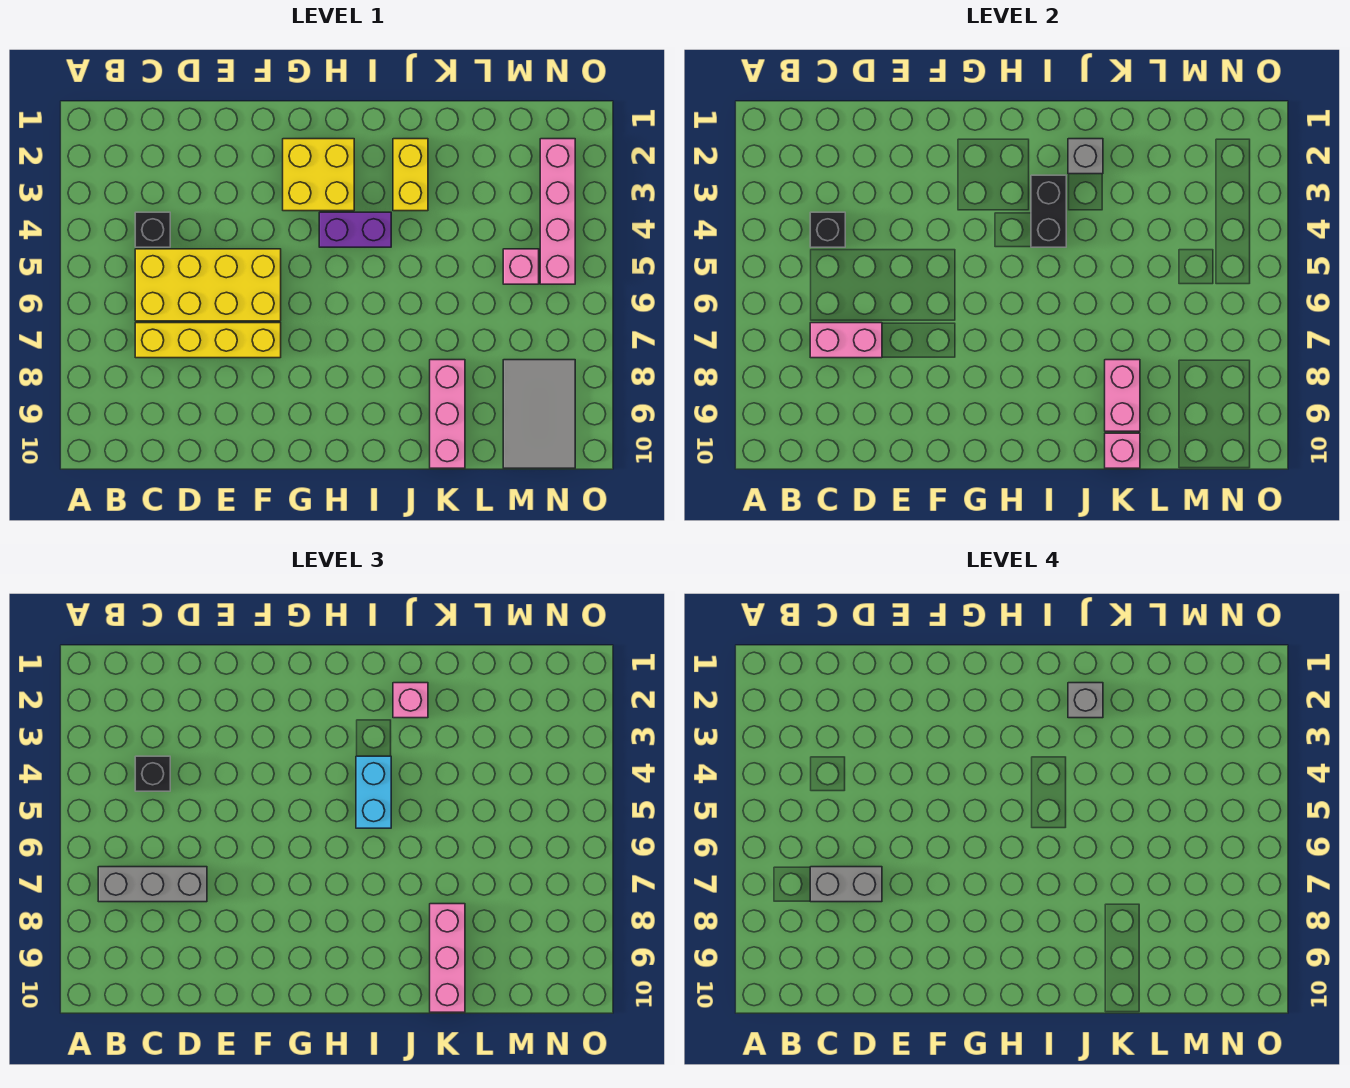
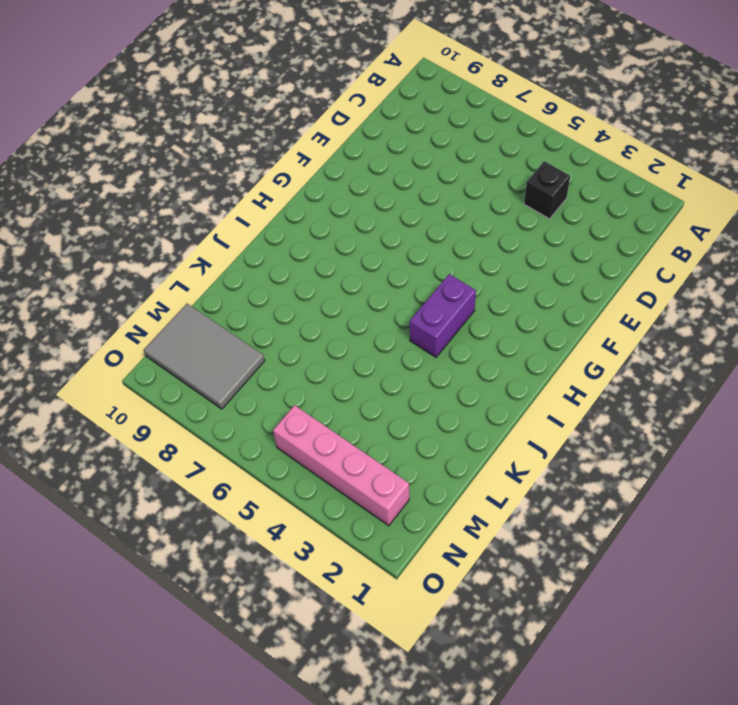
none -> yellow 2x4 brick [135,249,281,321]
none -> yellow 1x4 brick [135,323,281,358]
none -> yellow 2x2 brick [283,139,354,211]

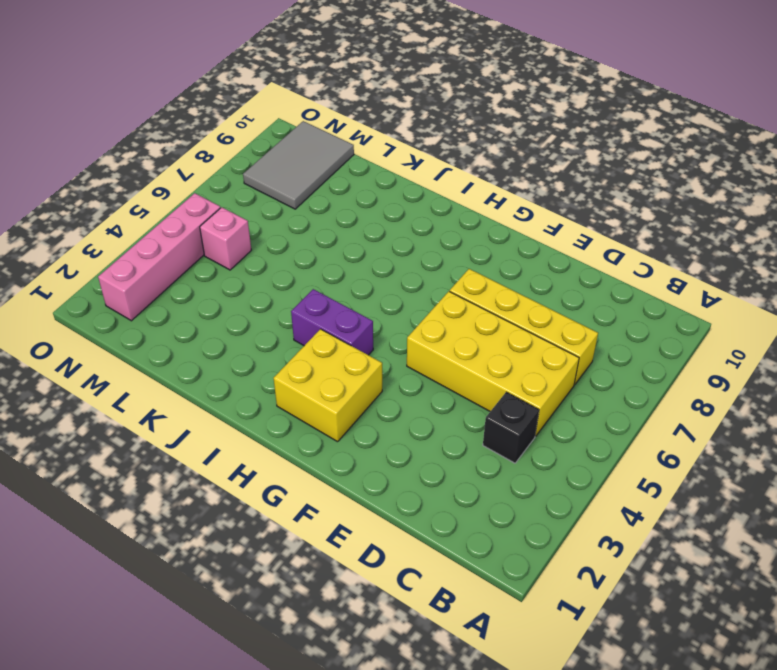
none -> yellow 1x2 brick [393,139,428,211]
none -> pink 1x3 brick [430,360,465,468]
none -> black 1x1 brick [810,212,845,247]

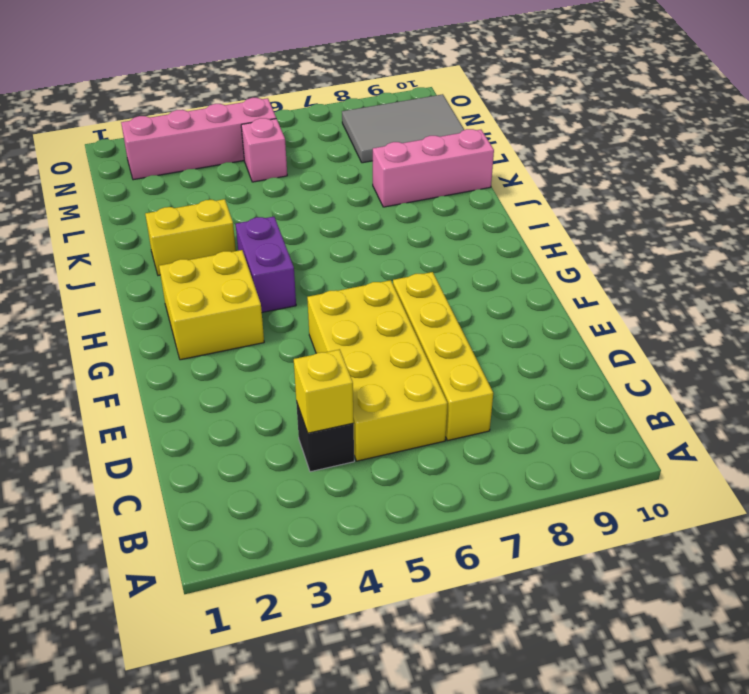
yellow 1x1 brick [294,349,354,433] -> black 1x1 brick [810,212,845,247]
none -> pink 1x2 brick [810,323,882,358]
none -> black 1x2 brick [1031,175,1066,247]
none -> grey 1x1 brick [1068,139,1103,174]

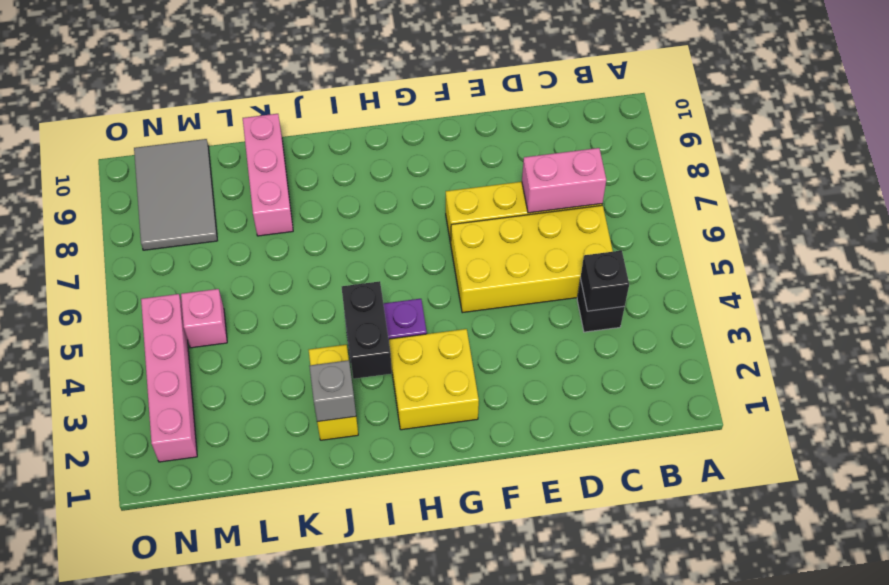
none -> pink 1x2 brick [1105,360,1140,431]
none -> pink 1x1 brick [1105,433,1140,468]
none -> grey 1x3 brick [98,867,207,902]

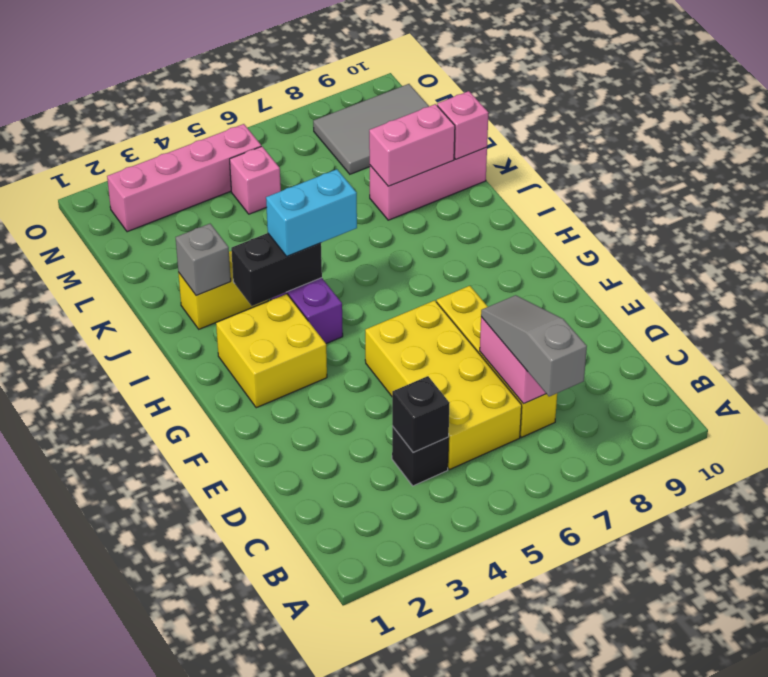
grey 1x3 slope [481,295,587,397] -> grey 1x3 brick [98,867,207,902]
none -> black 1x1 brick [135,756,170,791]
none -> pink 1x1 brick [393,683,428,718]
none -> pink 1x3 brick [430,904,465,1012]

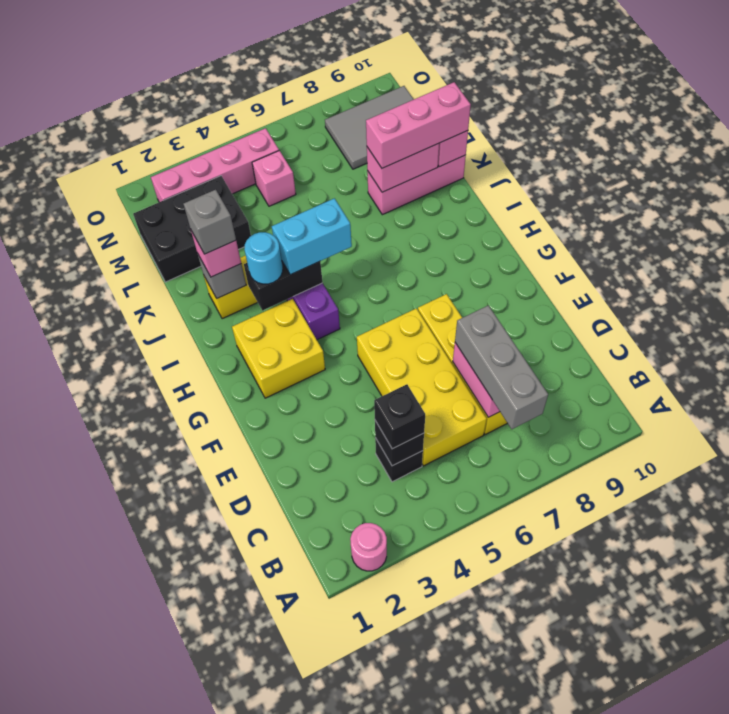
pink 1x1 round brick [350,523,387,571] -> none
cyan 1x1 round brick [244,232,283,284] -> none
black 2x3 brick [133,176,251,282] -> none
none -> grey 1x2 brick [810,867,882,902]

